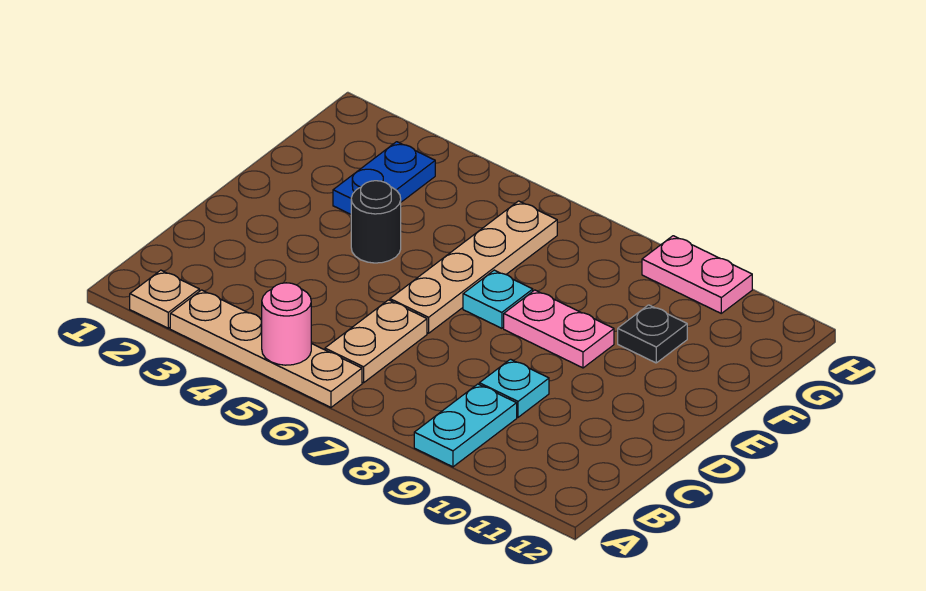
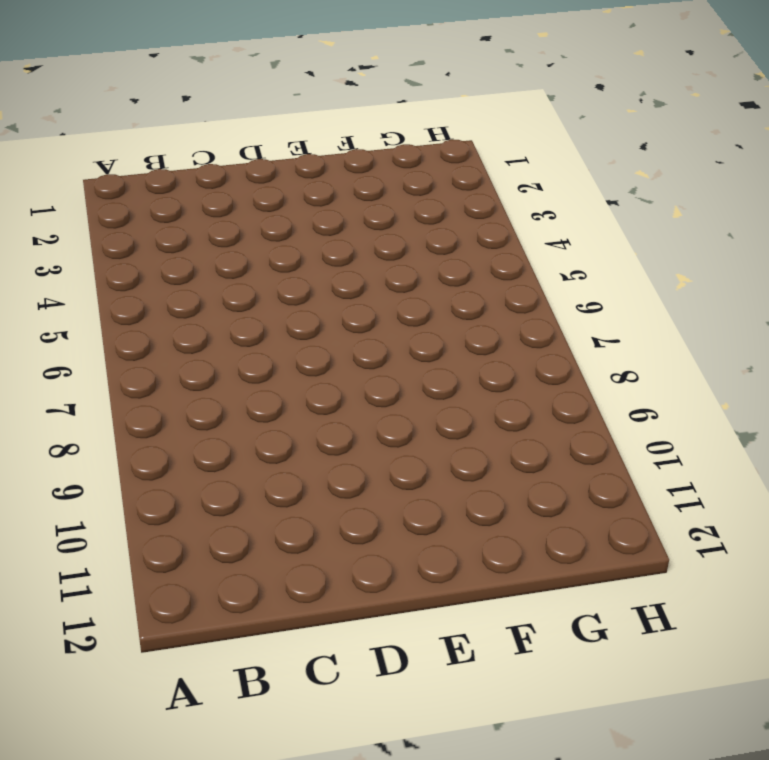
none -> tan 1x1 plate [130,270,199,328]
none -> tan 1x4 plate [170,290,362,407]
none -> cyan 1x2 plate [414,384,517,467]

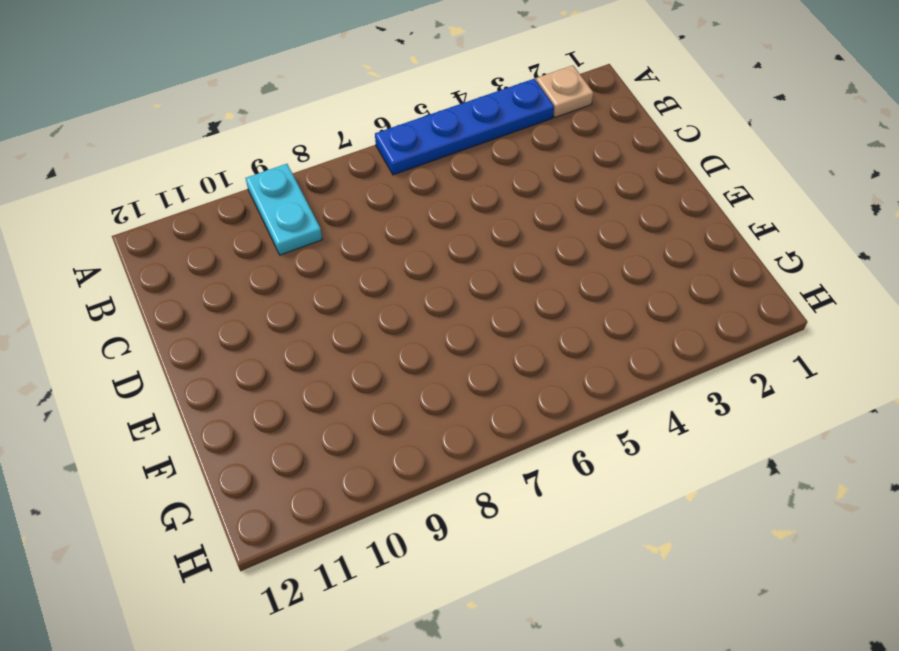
blue 1x4 plate [375,79,554,175] -> tan 1x4 plate [170,290,362,407]
none -> tan 1x2 plate [325,300,427,383]
none -> cyan 1x1 plate [479,359,549,417]
none -> tan 1x4 plate [390,201,557,333]

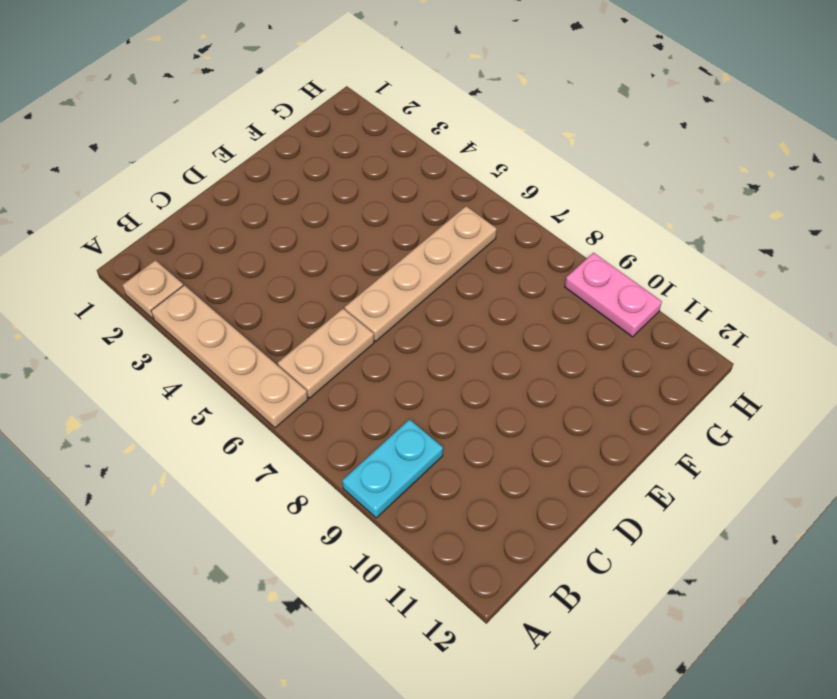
none -> cyan 1x1 plate [479,359,549,417]
none -> black 1x1 round brick [351,181,401,263]
none -> cyan 1x1 plate [463,270,533,328]

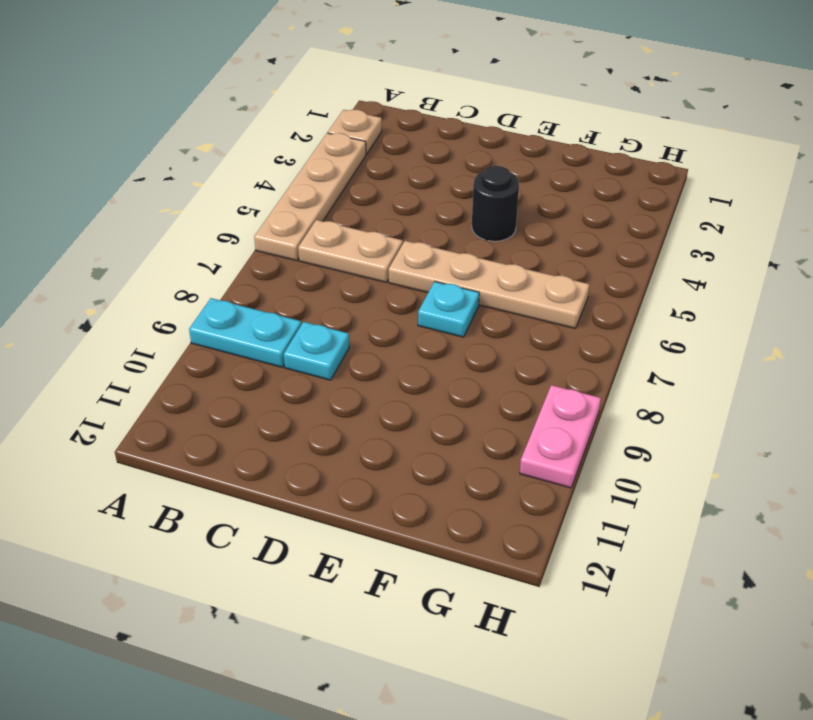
none -> pink 1x2 plate [504,290,614,368]
none -> blue 1x2 plate [333,142,435,214]
none -> black 1x1 plate [618,305,687,363]

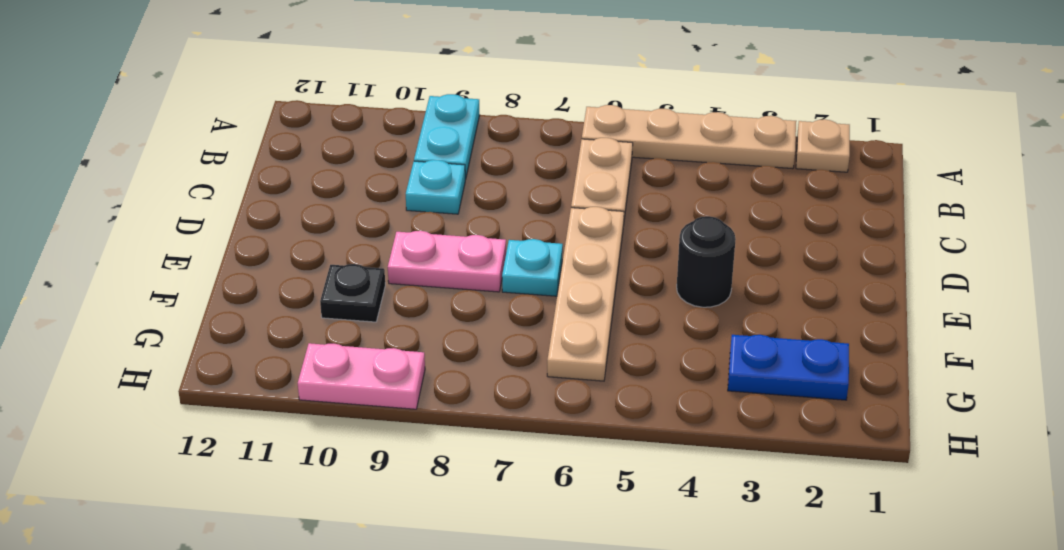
blue 1x2 plate [728,335,849,400] -> blue 1x2 plate turned to [333,142,435,214]
none -> pink 1x1 round brick [262,283,311,365]

